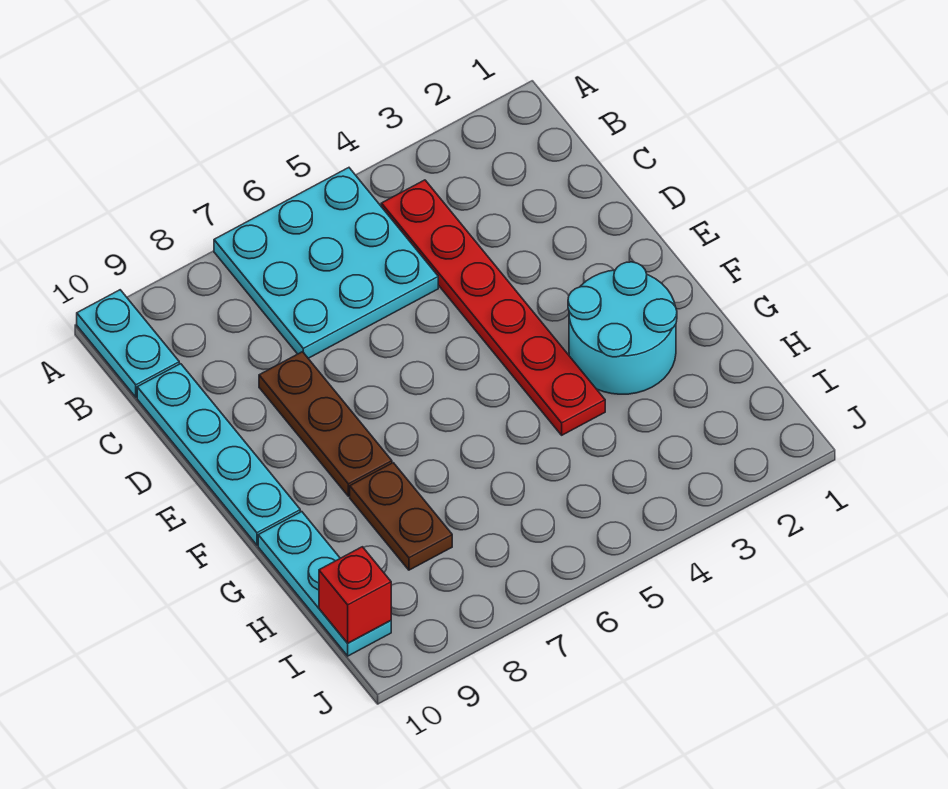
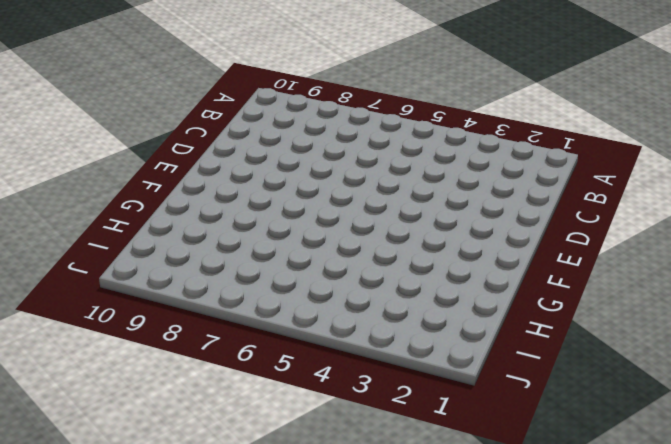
none -> cyan 3x3 plate [214,168,438,358]
none -> cyan 1x2 plate [77,290,179,397]

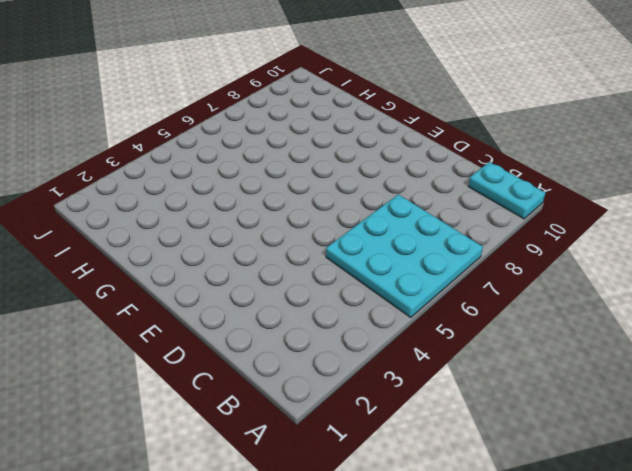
none -> red 1x6 plate [381,180,605,435]
none -> cyan 1x4 plate [137,364,300,545]

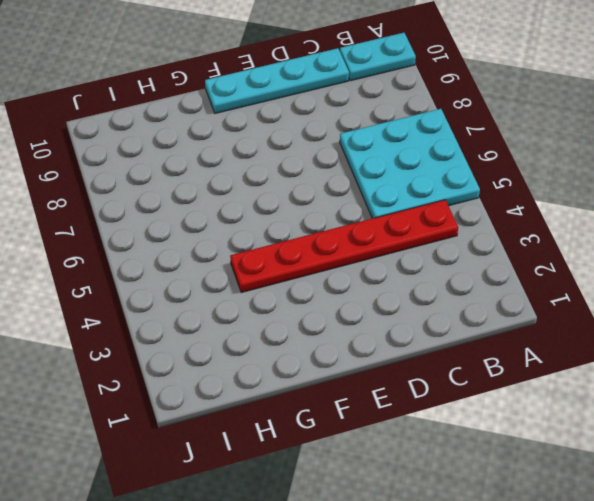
none -> brown 1x3 plate [259,352,392,496]
none -> cyan 2x2 round brick [568,262,677,394]

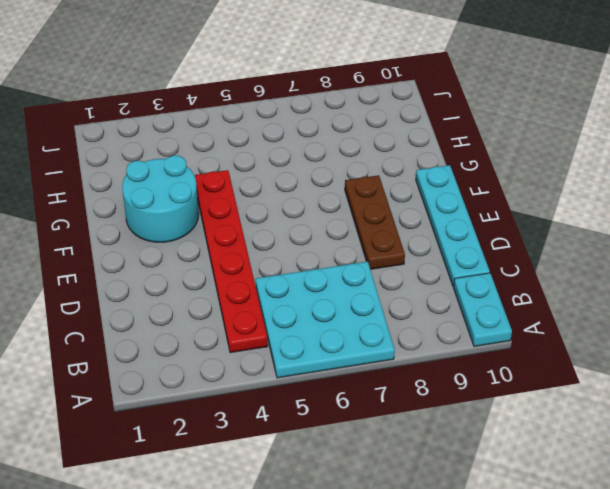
none -> brown 1x2 plate [350,463,452,570]
none -> cyan 1x3 plate [258,512,391,656]

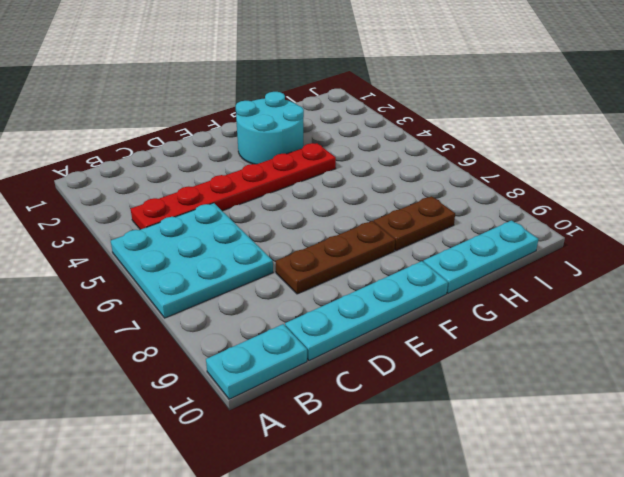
none -> red 1x1 brick [319,547,391,643]

